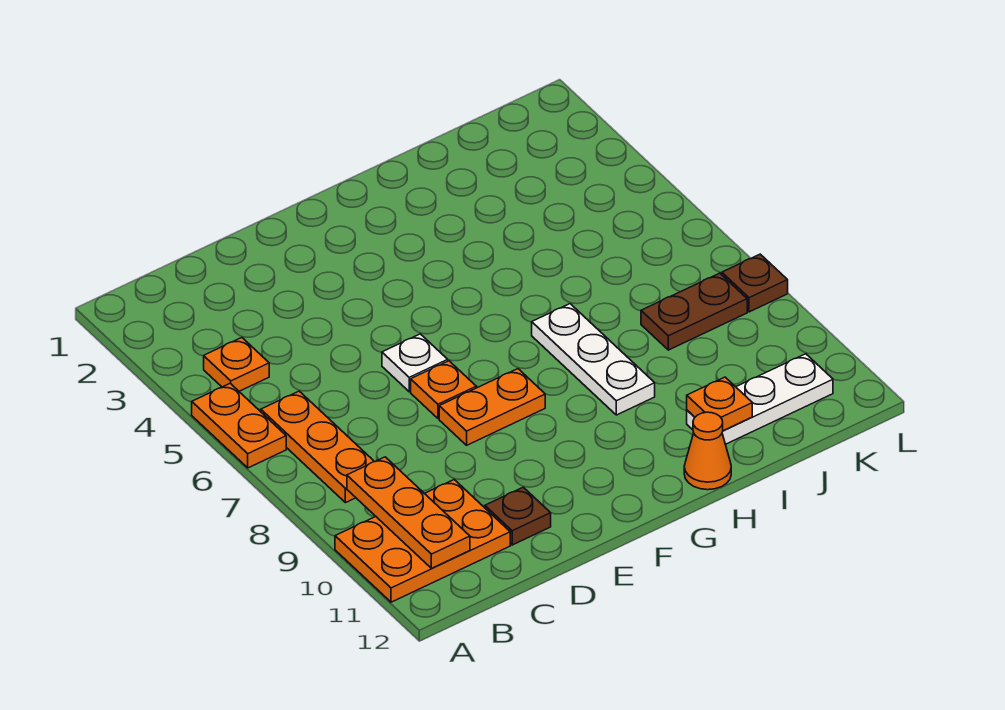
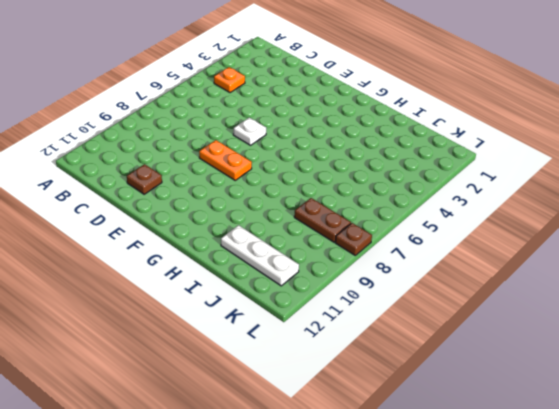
none -> orange 1x2 plate [192,383,286,468]
none -> orange 2x3 plate [335,480,510,602]
none -> orange 1x3 plate [261,391,374,503]

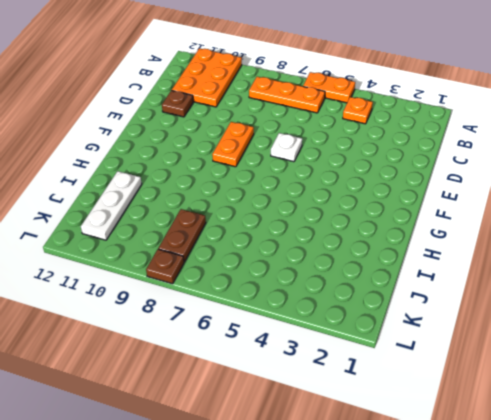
none -> orange 1x1 plate [411,361,476,418]
none -> white 1x3 plate [532,304,655,415]
none -> orange 1x1 cone [684,412,731,490]

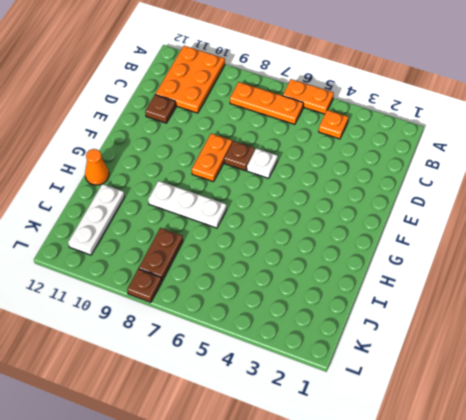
brown 1x1 plate [224,141,255,171] -> orange 1x1 plate [411,361,476,418]
none -> orange 1x3 plate [347,457,470,568]
none -> orange 1x1 plate [687,377,752,431]

